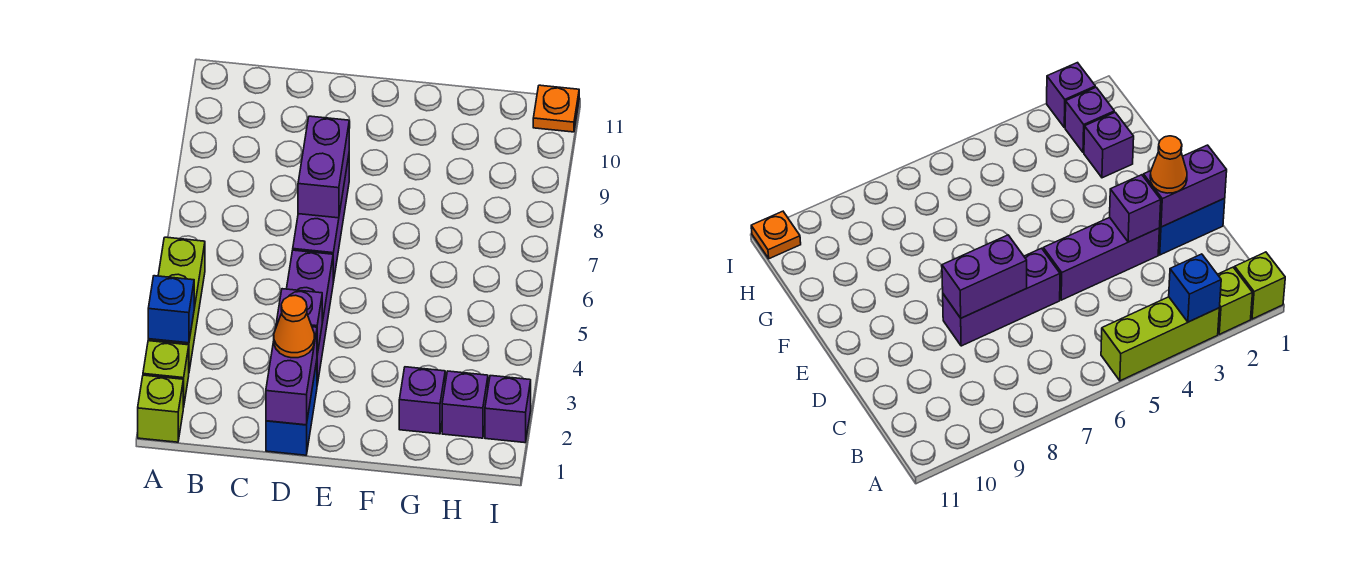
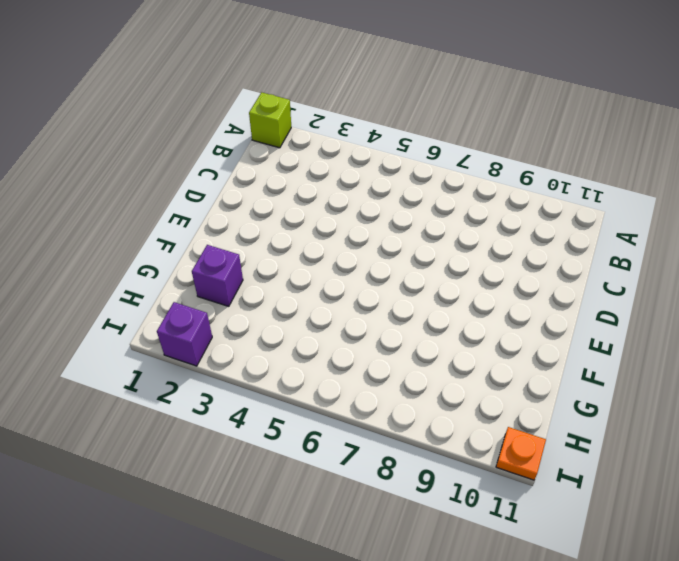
none -> lime 1x1 brick [143,341,189,408]
none -> lime 1x3 brick [148,237,205,371]
none -> blue 1x2 brick [266,361,317,455]

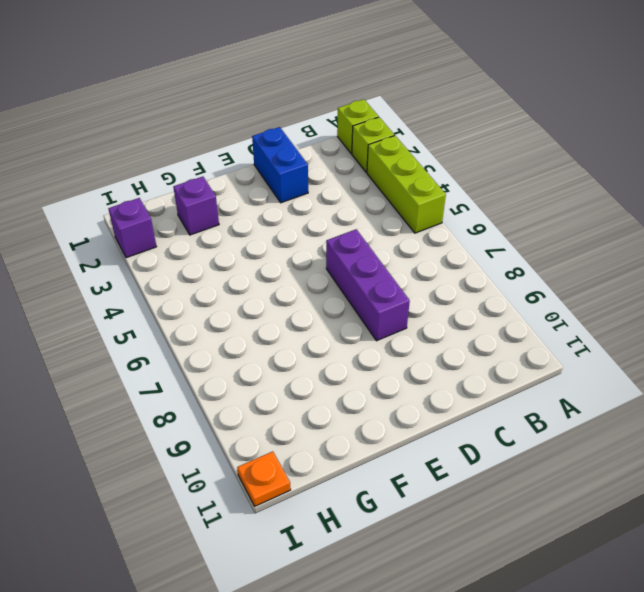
none -> purple 1x3 brick [287,250,333,385]
none -> purple 1x1 brick [442,371,488,438]
none -> blue 1x1 brick [148,276,194,343]

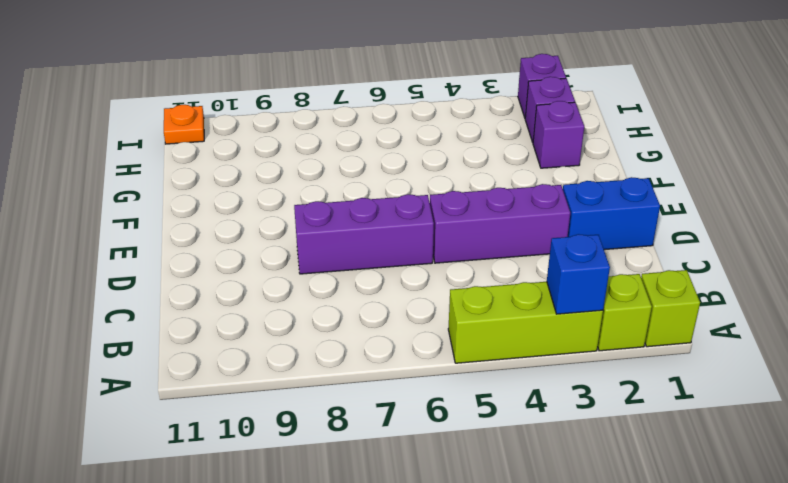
none -> purple 1x2 brick [266,323,317,425]
none -> purple 1x1 brick [277,289,322,354]
none -> purple 1x2 brick [298,116,349,218]

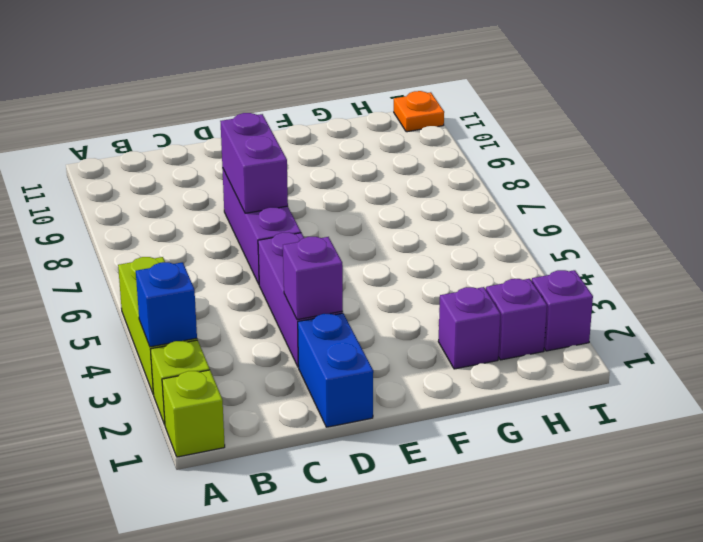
none -> purple 1x2 brick [266,323,317,425]
none -> orange 1x1 cone [274,295,314,358]

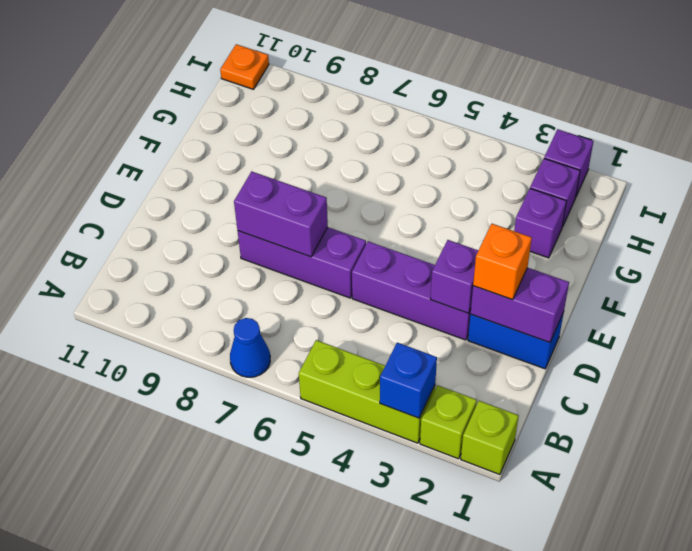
blue 1x1 cone [230,318,270,377] -> none
orange 1x1 brick [473,224,532,300] -> orange 1x1 cone [274,295,314,358]

